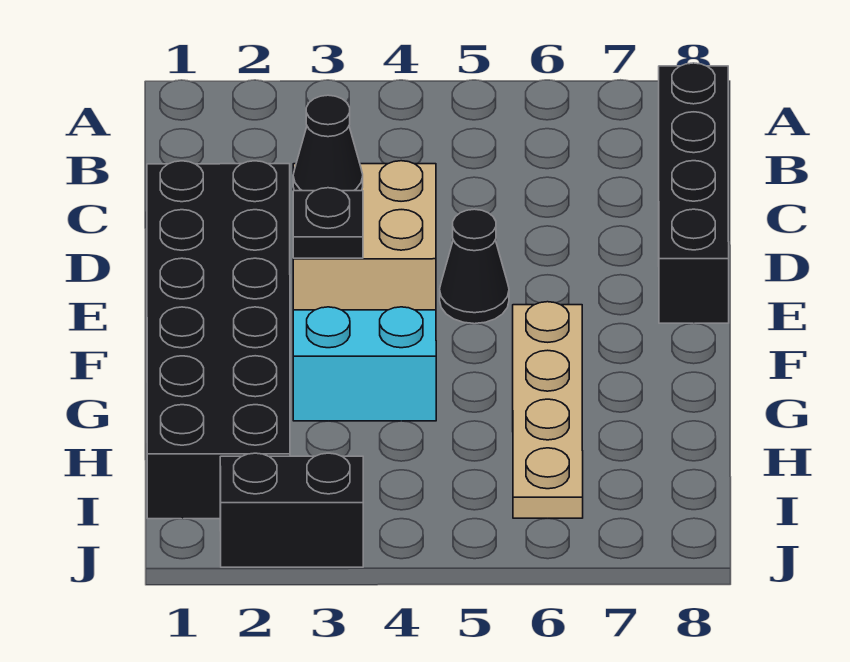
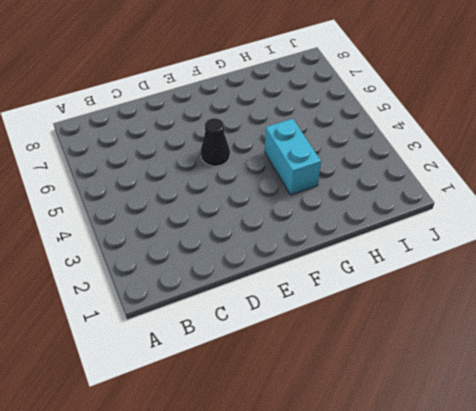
none -> black 1x4 brick [659,63,729,323]
none -> black 2x6 brick [147,161,290,519]

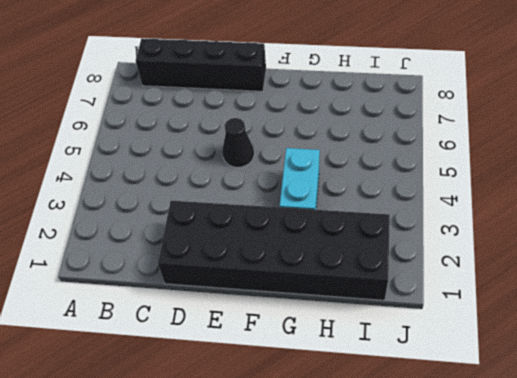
none -> tan 2x2 brick [293,161,436,310]
none -> tan 1x4 plate [513,302,583,518]

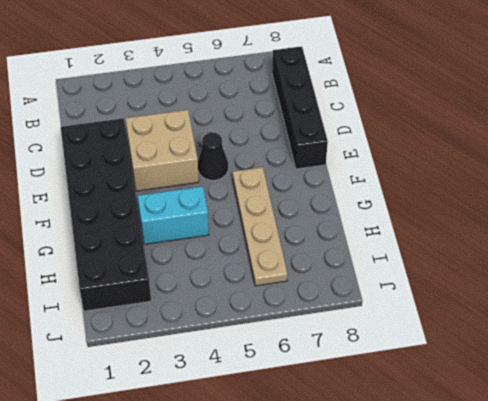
none -> black 1x2 brick [220,453,363,567]
none -> black 1x1 cone [293,95,363,191]

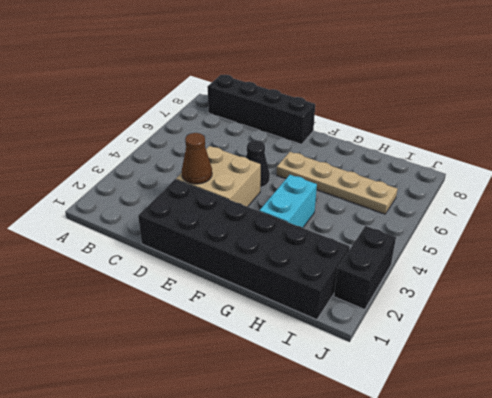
brown 1x1 cone [182,133,212,184] -> black 1x1 cone [293,95,363,191]
none -> black 1x1 plate [293,188,363,258]

